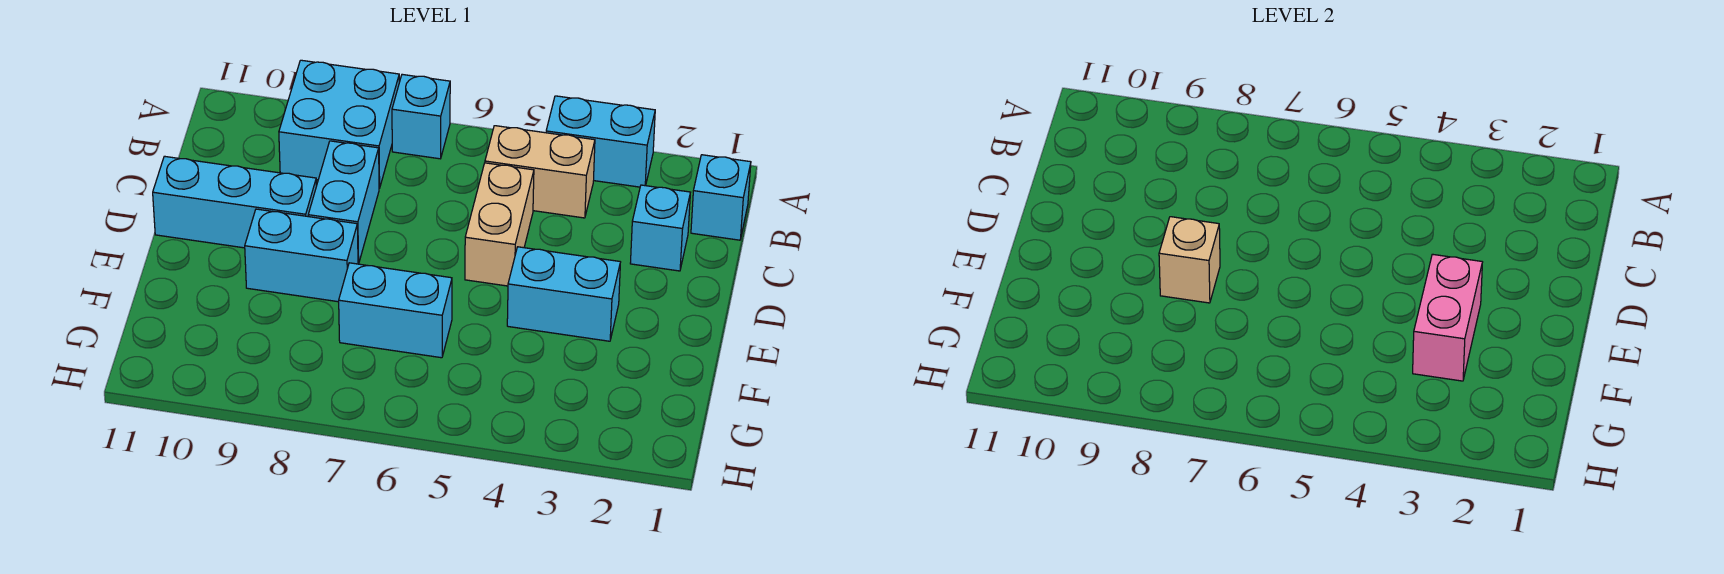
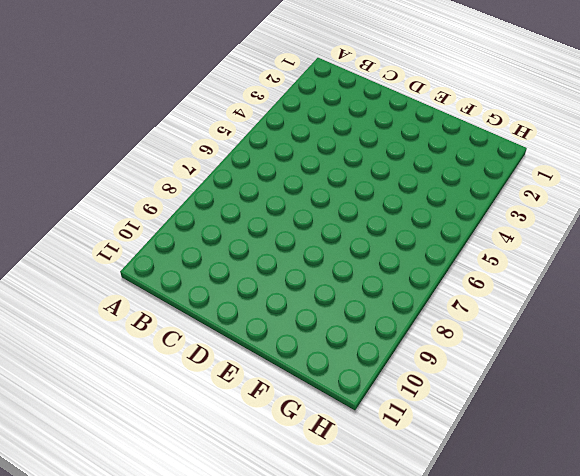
none -> cyan 1x2 brick [546,96,655,187]
none -> cyan 1x1 brick [392,74,450,159]
none -> cyan 2x2 brick [279,60,399,188]

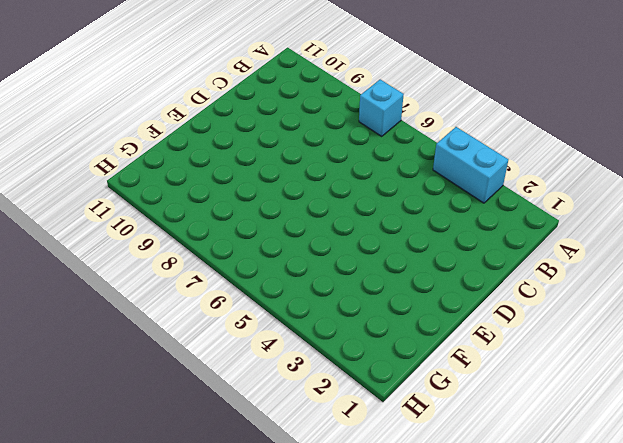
none -> cyan 2x2 brick [279,60,399,188]
none -> cyan 1x1 brick [691,155,751,240]
none -> tan 1x2 brick [485,126,595,218]

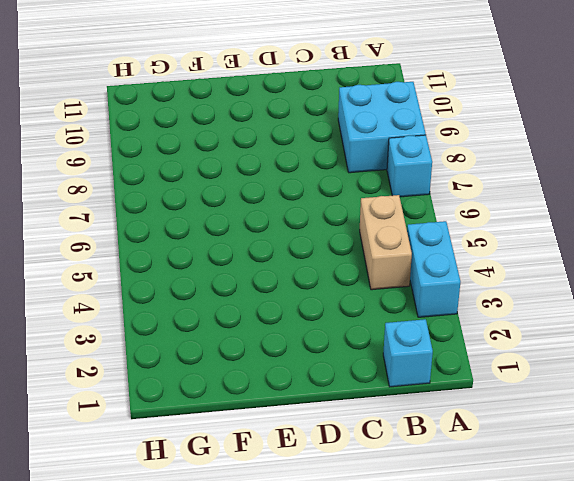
none -> cyan 1x1 brick [630,185,690,271]
none -> tan 1x2 brick [465,163,534,286]
none -> cyan 1x2 brick [308,141,379,264]

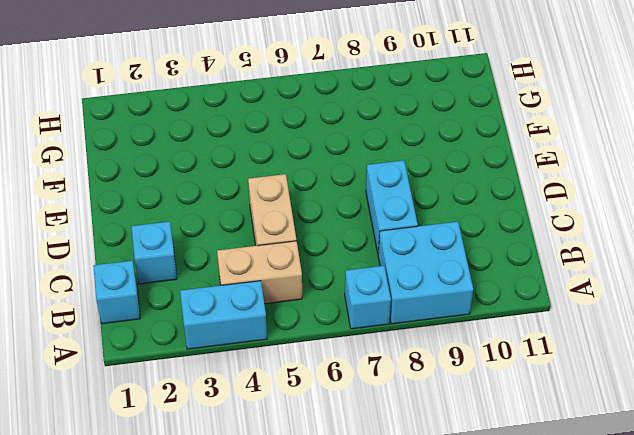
none -> cyan 1x3 brick [153,156,316,248]
none -> cyan 1x2 brick [507,247,620,341]
none -> cyan 1x2 brick [245,209,358,302]

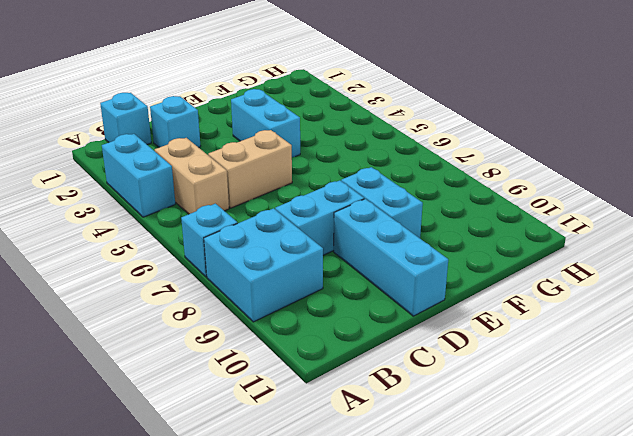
none -> cyan 1x2 brick [339,263,452,358]
none -> pink 1x2 brick [1413,254,1482,381]
none -> tan 1x1 brick [1159,217,1220,303]

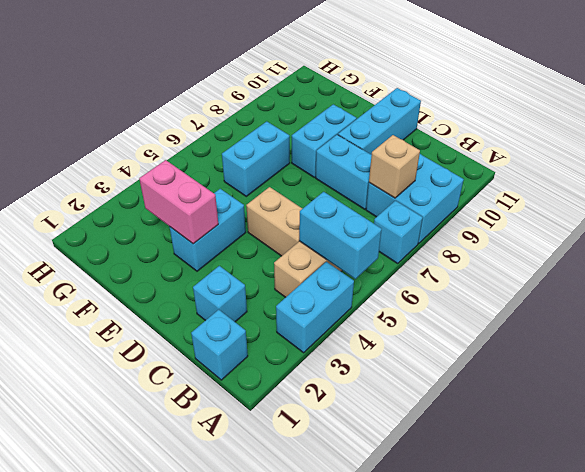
cyan 1x2 brick [299,192,382,279] -> none
tan 1x1 brick [369,135,420,198] -> tan 1x1 brick moved to [1159,217,1220,303]

